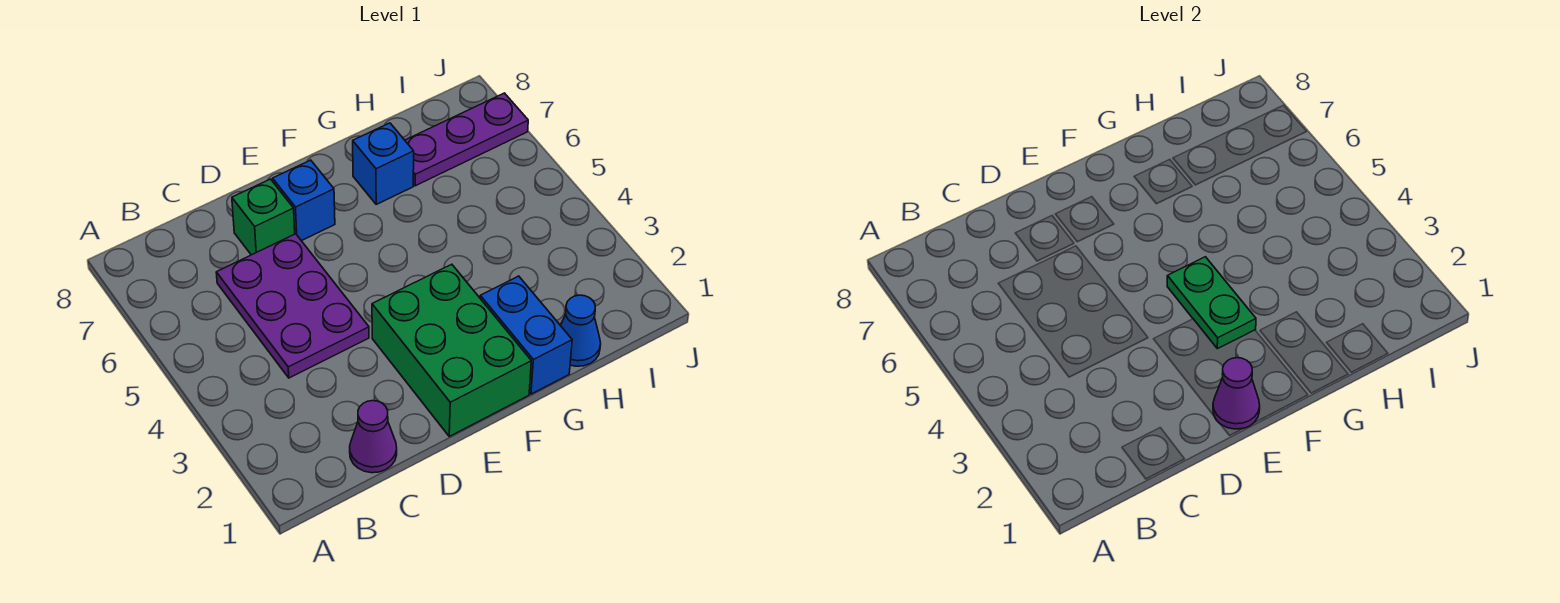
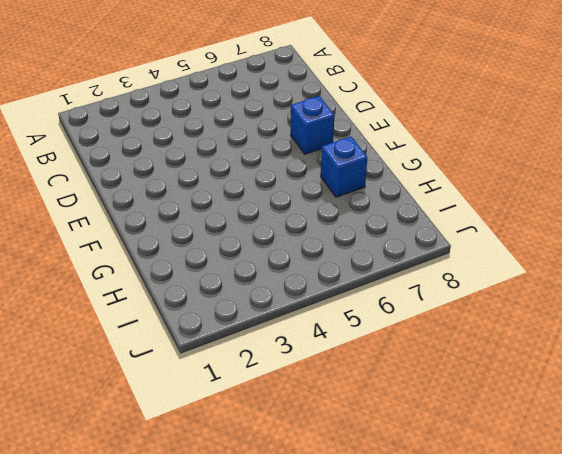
none -> purple 1x1 cone [350,401,397,473]
none -> purple 2x3 plate [216,234,369,378]

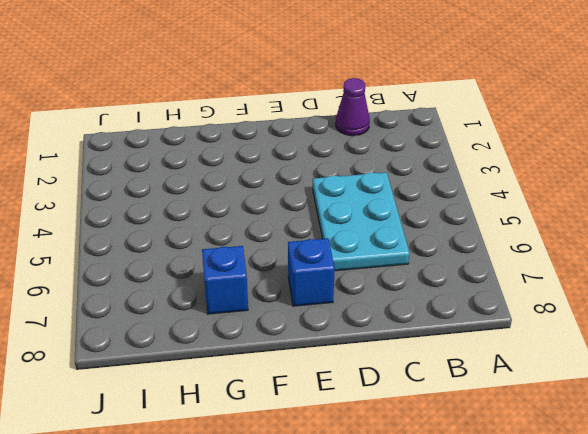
cyan 2x3 plate [313,172,410,271] -> purple 2x3 plate [216,234,369,378]
none -> green 1x1 brick [232,179,295,255]
none -> green 2x3 brick [372,264,531,436]

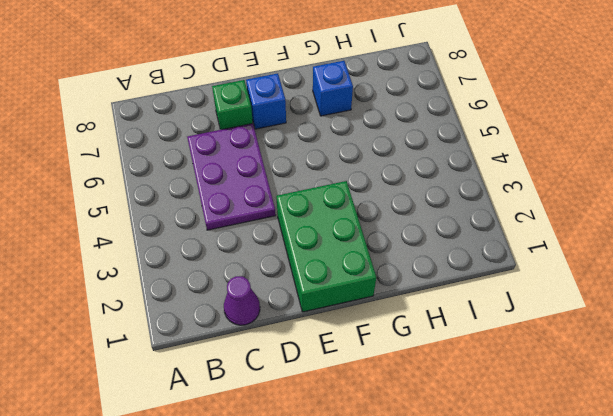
none -> blue 1x2 brick [480,276,572,394]
none -> blue 1x1 cone [561,295,601,366]

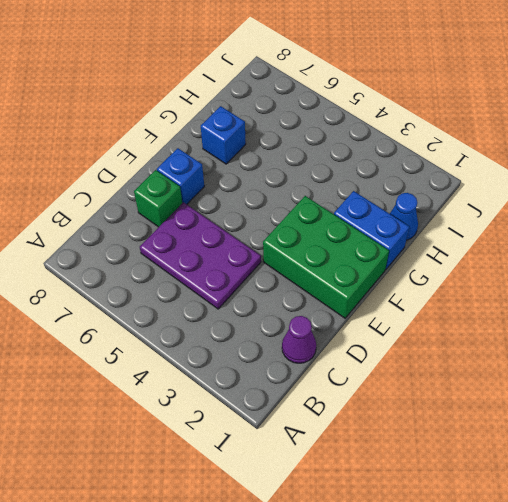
none -> purple 1x3 plate [405,93,528,186]
none -> purple 1x1 cone [1213,358,1260,429]

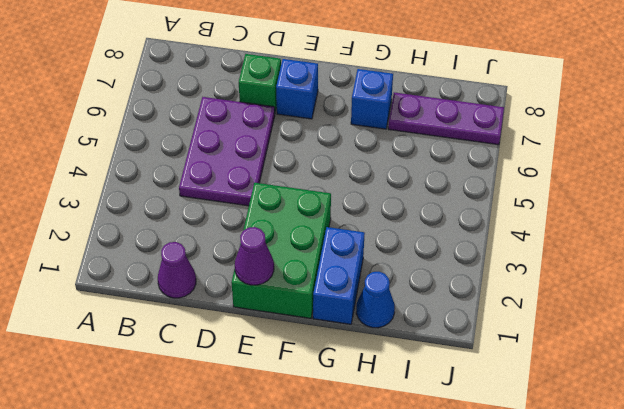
none -> green 1x2 plate [1167,257,1256,349]

